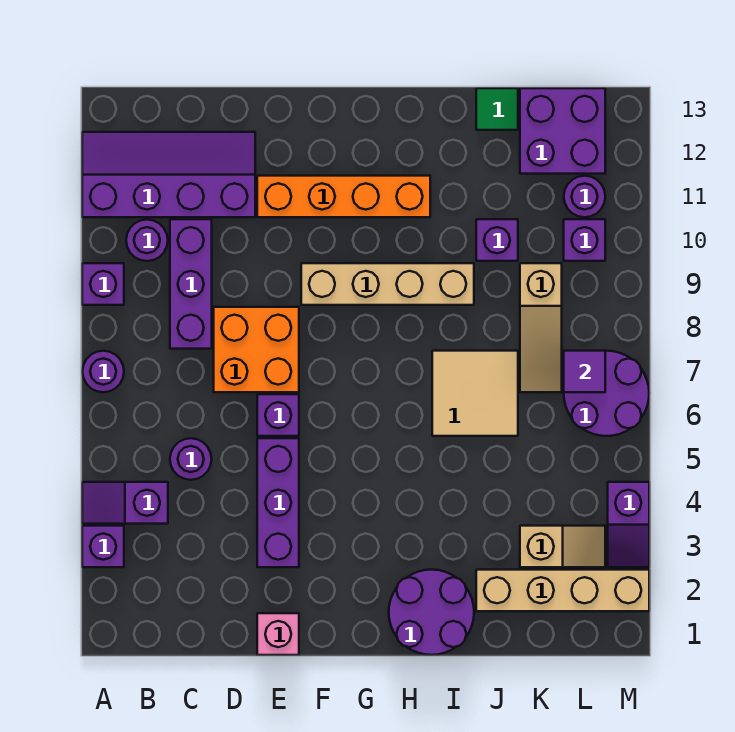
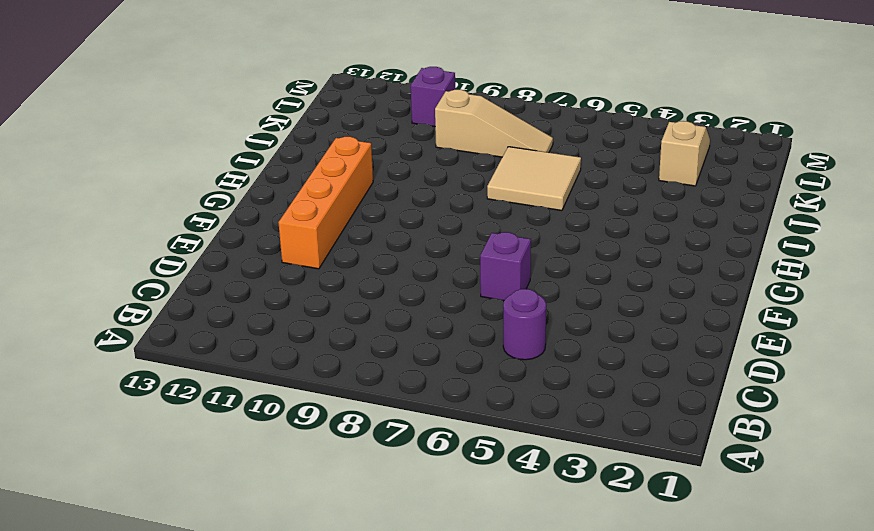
none -> purple 1x1 brick [82,526,124,567]
none -> purple 1x2 slope [82,482,168,524]
none -> purple 1x1 round brick [82,351,124,392]

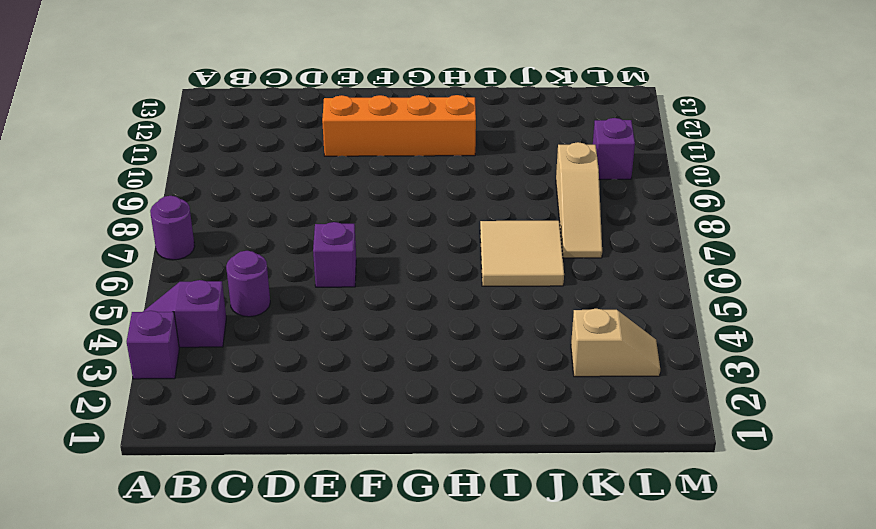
none -> purple 1x1 brick [82,263,124,305]
none -> purple 2x4 slope [82,132,255,217]
none -> purple 1x1 round brick [126,220,168,261]

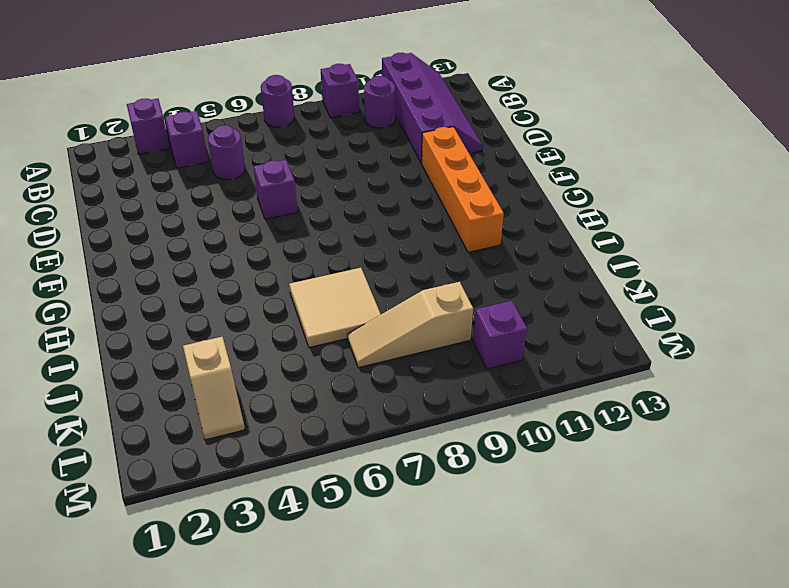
none -> purple 1x3 brick [170,219,212,349]
none -> orange 2x2 brick [214,307,299,392]
none -> pink 1x1 brick [257,613,299,655]

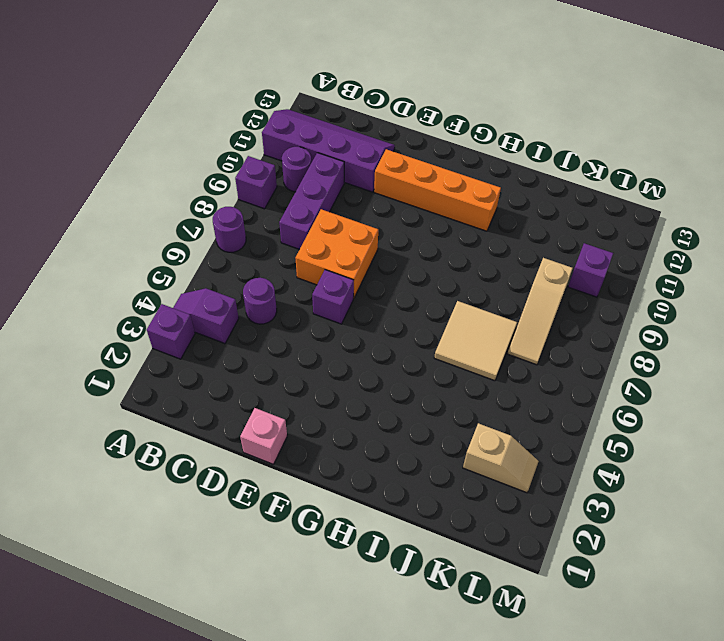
none -> purple 1x3 brick [257,438,299,567]
none -> tan 1x4 brick [301,263,474,305]
none -> purple 2x2 round brick [389,570,474,655]

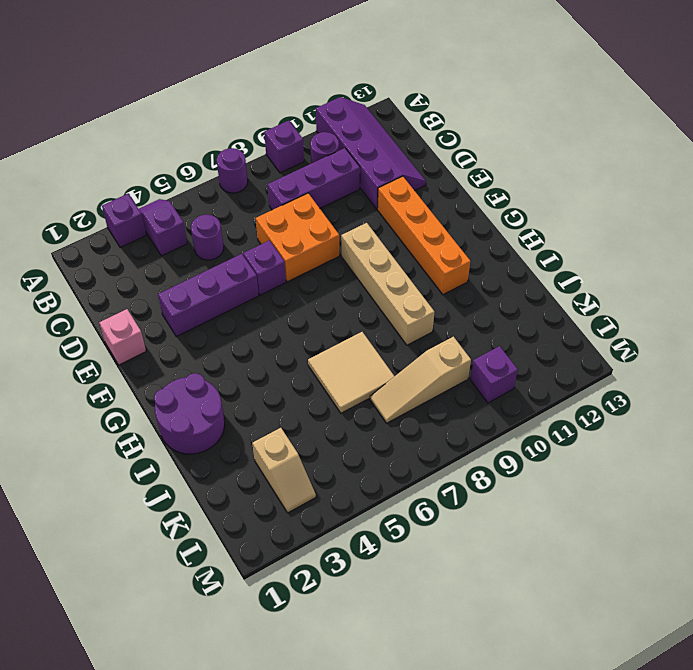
none -> tan 1x4 brick [476,570,649,611]
none -> purple 1x1 brick [476,219,518,261]
none -> green 1x1 tile [476,88,518,130]

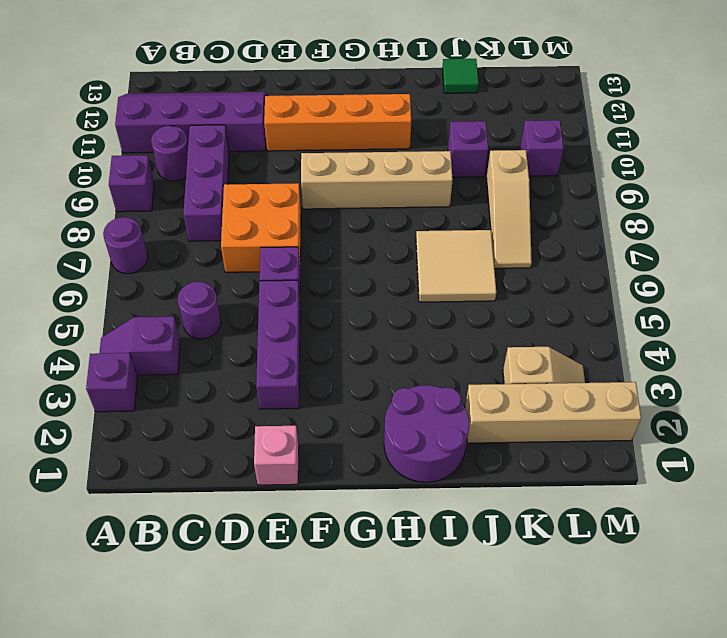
none -> purple 2x2 brick [520,88,605,174]
none -> purple 2x2 round brick [564,351,649,436]
none -> purple 1x1 round brick [564,176,605,217]

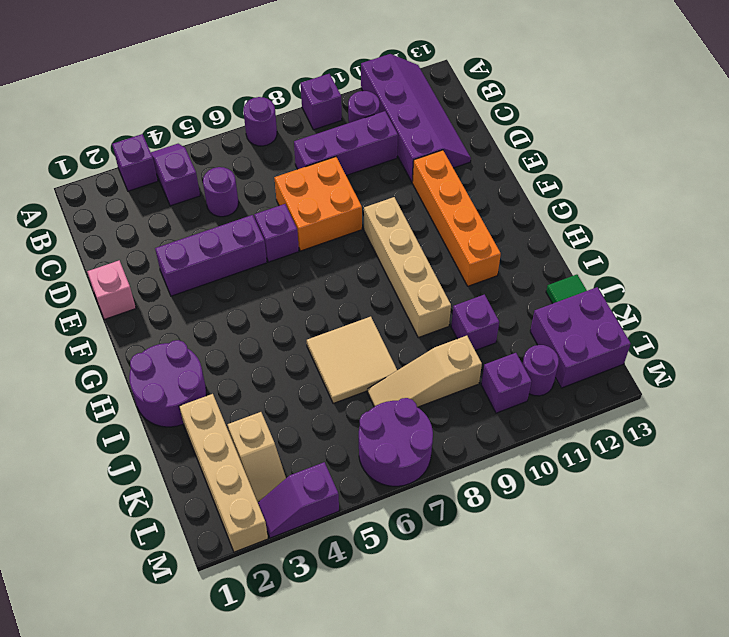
none -> purple 1x1 tile [564,351,605,392]

